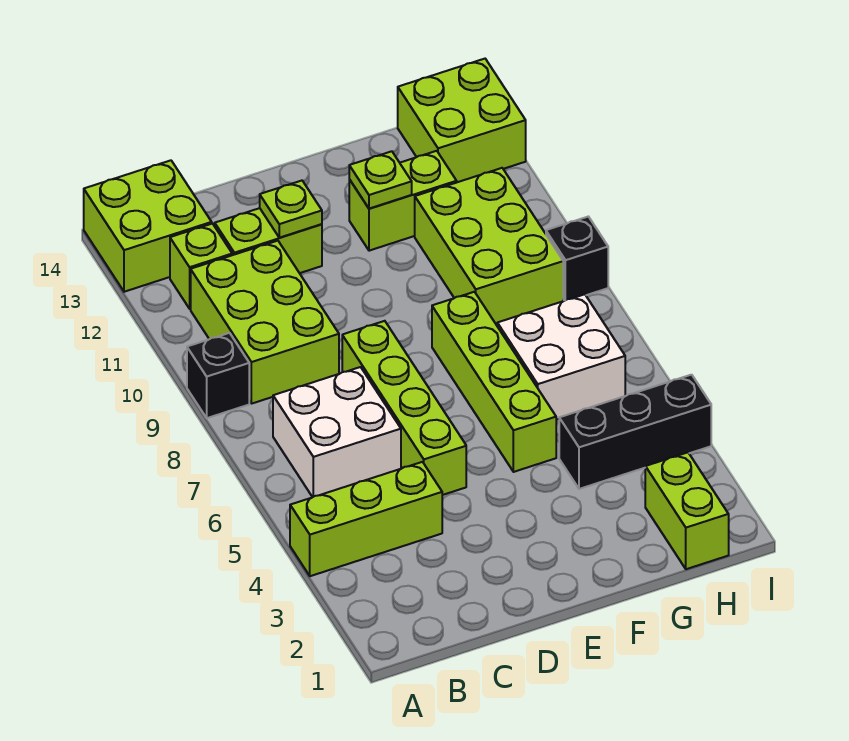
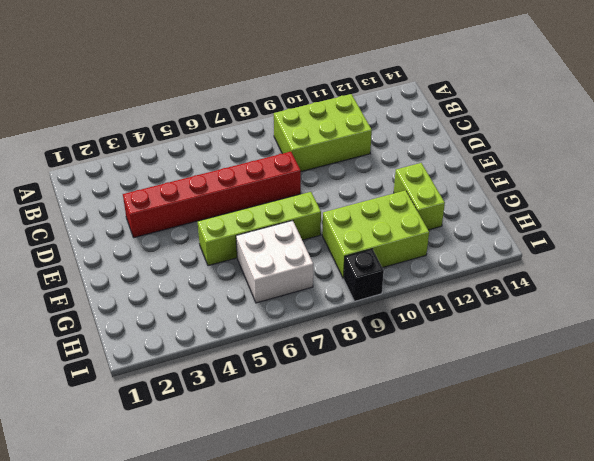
red 1x6 brick [123,152,301,238] -> lime 1x4 brick [342,321,466,495]
none -> lime 1x3 brick [290,462,442,576]
none -> black 1x1 brick [187,333,249,418]
none -> lime 2x2 brick [84,160,212,292]

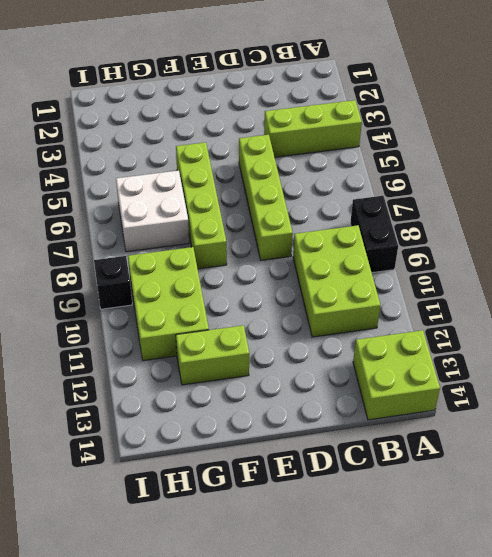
black 1x2 brick [350,196,398,273] -> black 1x1 brick [187,333,249,418]
none -> white 2x2 brick [273,367,401,497]
none -> lime 1x1 brick [170,224,232,309]
none -> lime 1x2 brick [215,208,322,273]

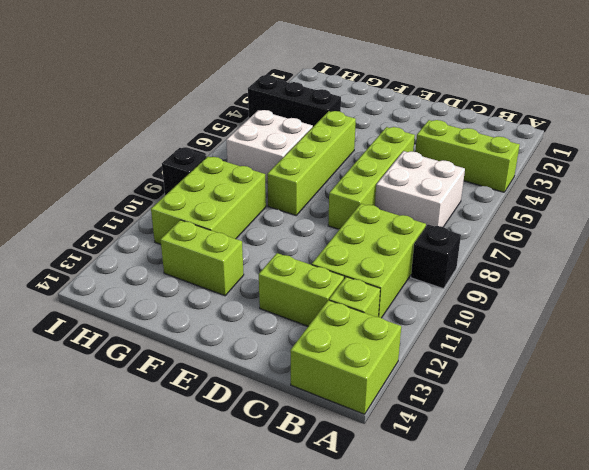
none -> lime 1x2 brick [645,452,729,569]
none -> lime 2x2 brick [398,59,526,182]
none -> lime 1x1 plate [260,181,322,238]

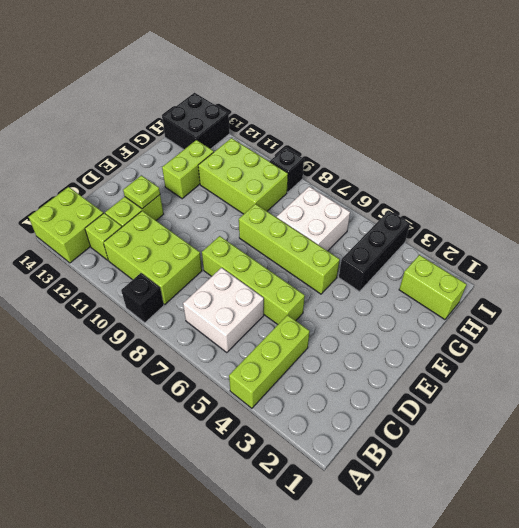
black 2x2 brick [162,93,230,150] -> lime 2x2 brick [398,59,526,182]
none -> lime 1x1 plate [349,151,412,209]

